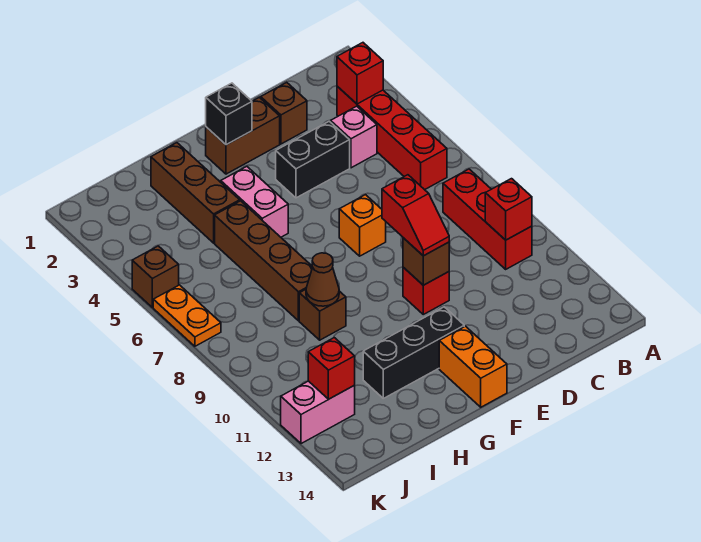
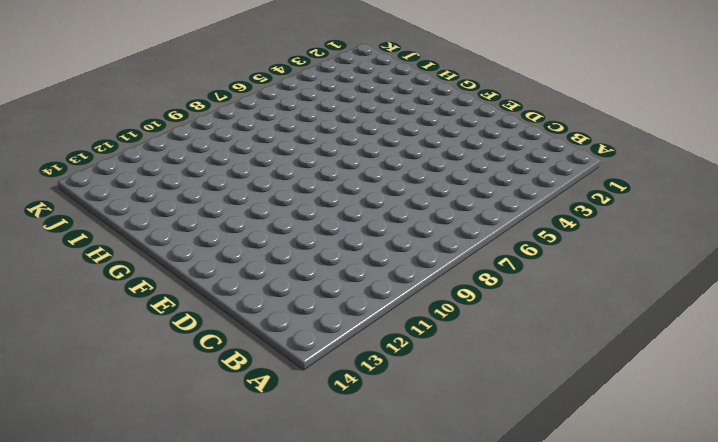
none -> red 1x4 brick [337,86,447,190]
none -> red 1x3 brick [443,169,532,269]
none -> pink 1x1 brick [331,106,377,168]

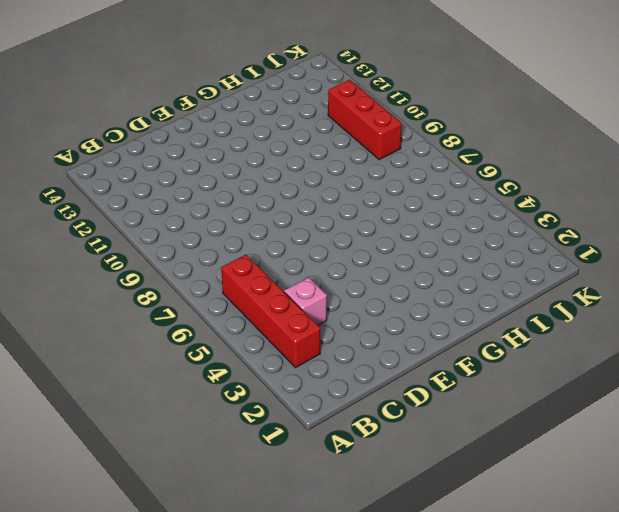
red 1x3 brick [328,80,402,160] -> red 1x3 brick moved to [443,169,532,269]
none -> brown 1x1 brick [261,82,307,144]
none -> black 1x2 brick [276,121,350,198]
none -> brown 1x2 brick [206,97,280,174]

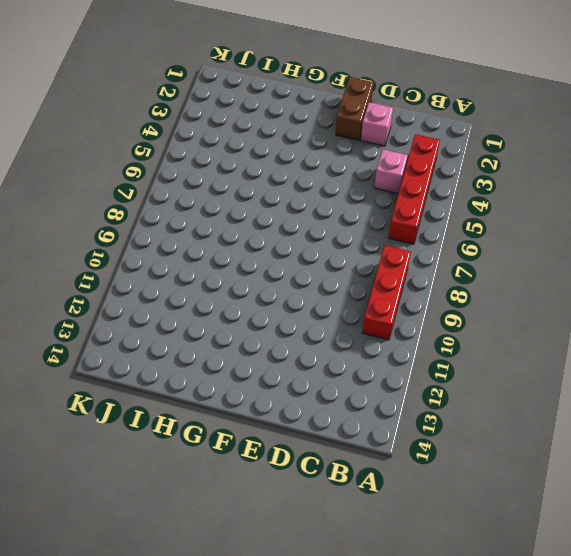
pink 1x1 brick [361,102,393,146] -> brown 1x1 brick [261,82,307,144]
brown 1x2 brick [336,77,374,140] -> brown 1x2 brick turned to [206,97,280,174]
none -> black 1x2 brick [276,121,350,198]
none -> orange 1x1 brick [339,195,386,256]
none -> red 1x1 brick [403,267,449,314]

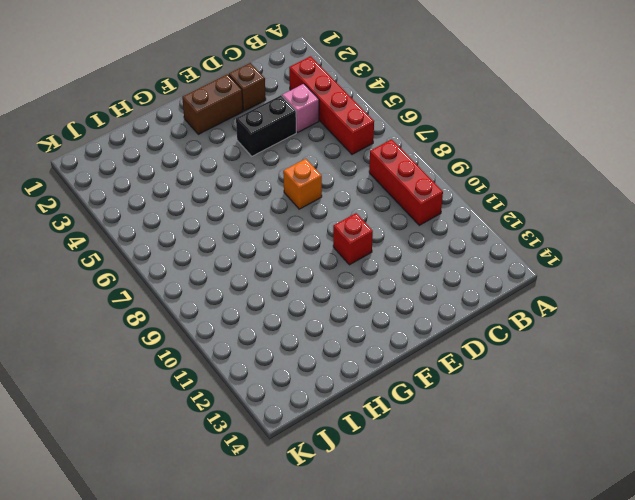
none -> black 1x3 brick [363,307,464,398]
none -> orange 1x2 brick [439,326,507,407]
none -> pink 1x2 brick [221,167,288,237]

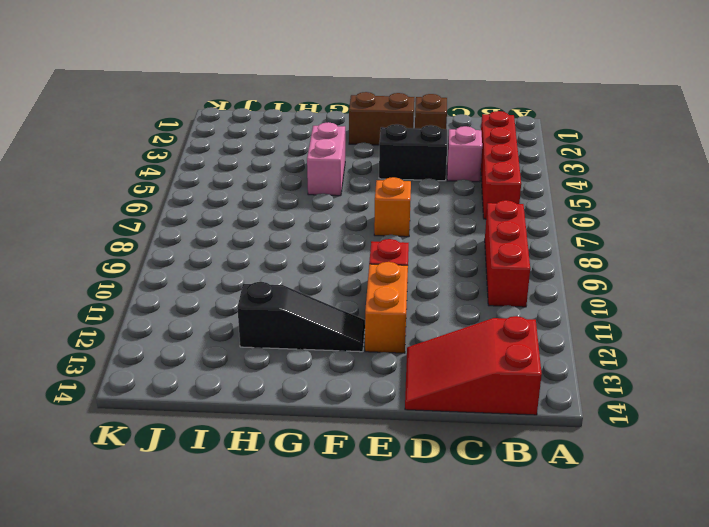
red 2x3 slope [405,316,542,415] -> none
orange 1x2 brick [365,262,408,353] -> orange 1x2 brick moved to [439,326,507,407]
black 1x3 slope [237,282,365,352] -> black 1x3 brick [363,307,464,398]
none -> brown 1x3 brick [151,143,240,243]
none -> brown 1x4 brick [215,201,312,321]
none -> brown 1x1 brick [299,290,346,340]

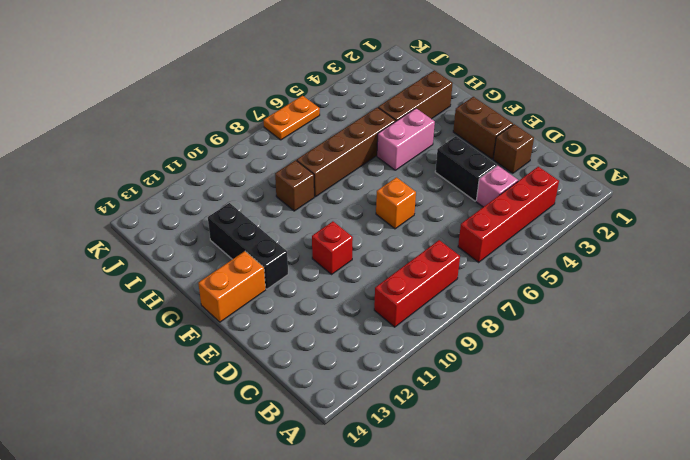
none -> pink 1x2 brick [281,381,355,444]
none -> brown 1x1 brick [132,246,179,308]
none -> red 1x1 brick [337,43,383,104]

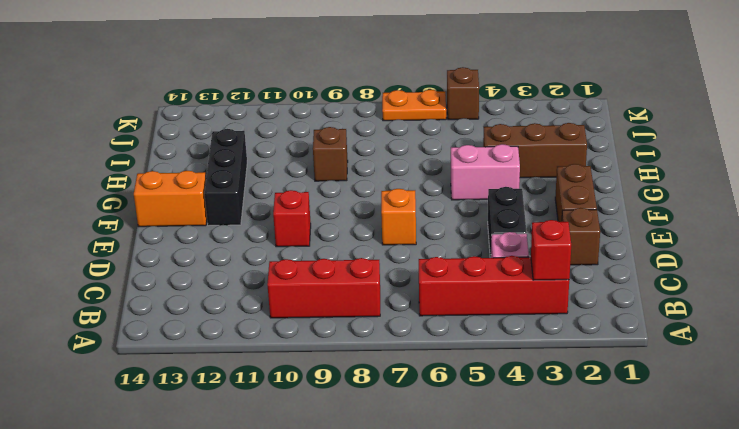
none -> brown 1x4 brick [215,201,312,321]
none -> pink 1x2 brick [281,381,355,444]
none -> red 1x1 brick [485,179,532,240]

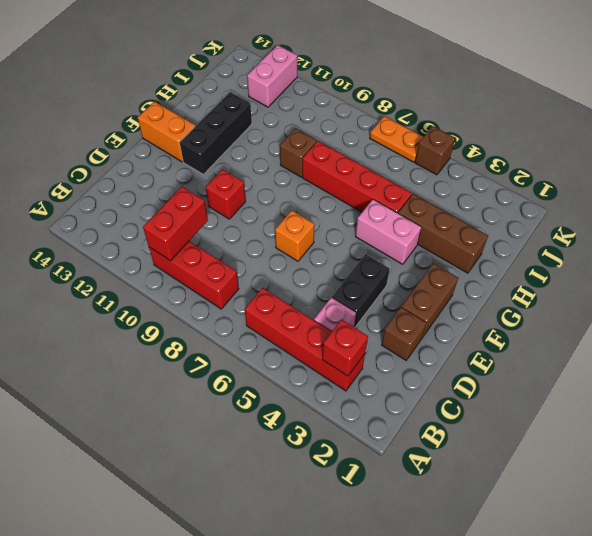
red 1x2 brick [143,187,208,261] -> red 1x1 brick [485,179,532,240]
red 1x4 brick [302,141,412,213] -> brown 1x4 brick [215,201,312,321]
none -> brown 1x1 brick [403,238,449,285]
none -> black 1x1 brick [206,83,252,145]
none -> brown 1x1 cone [306,253,339,306]

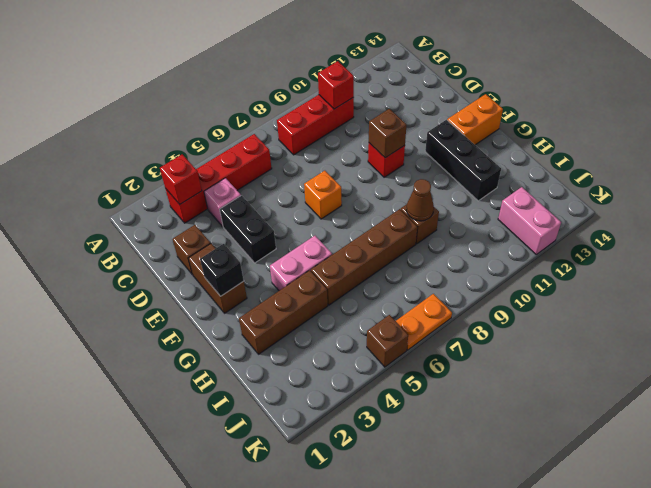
none -> red 1x1 brick [308,338,355,399]
none -> red 1x2 slope [382,175,449,256]

